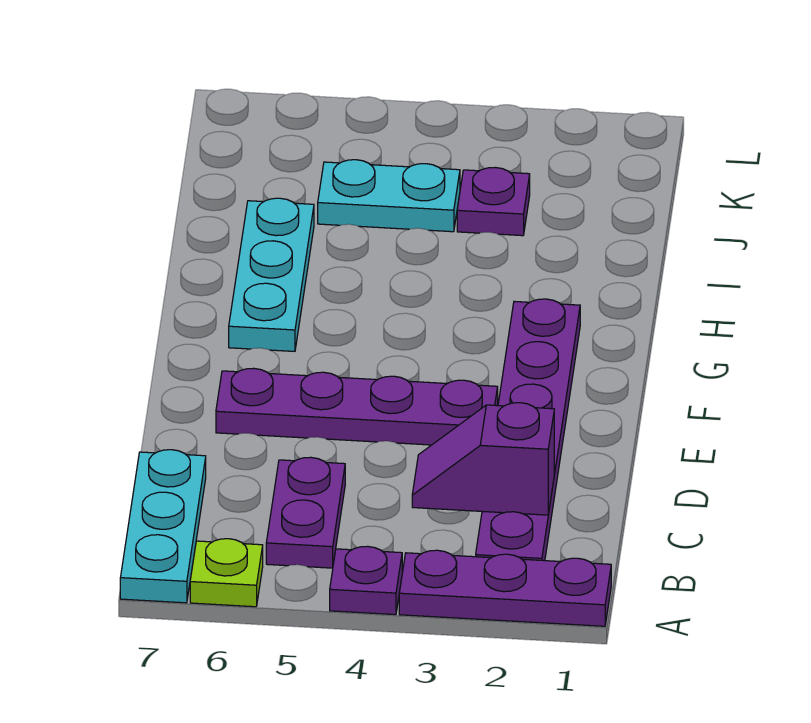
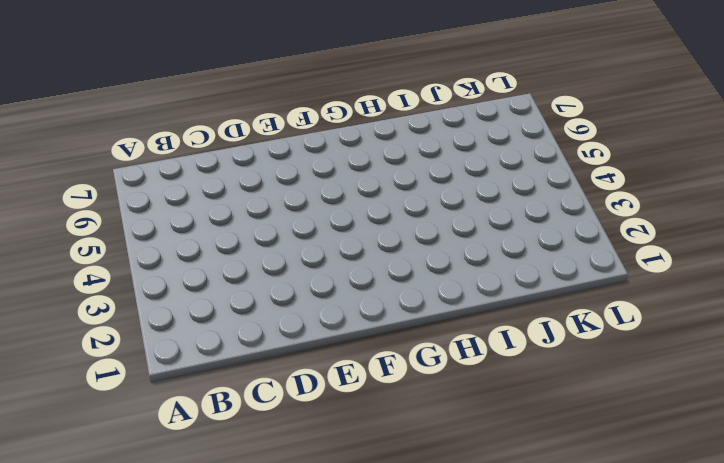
none -> purple 1x3 plate [399,550,611,626]
none -> purple 1x1 plate [330,546,402,615]

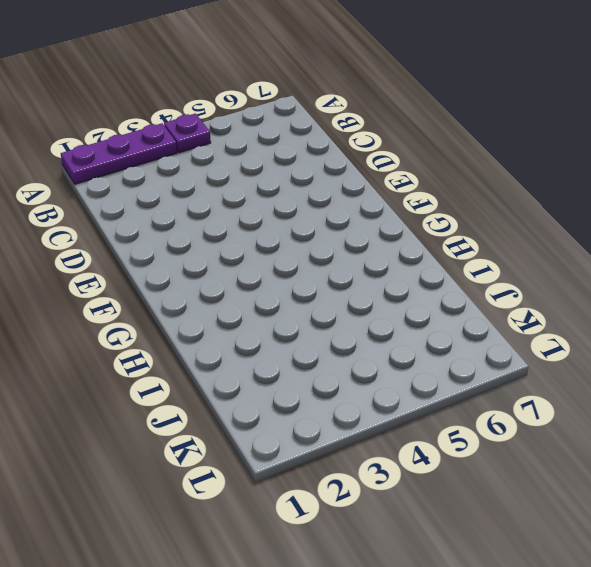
none -> lime 1x1 plate [190,539,263,607]
none -> cyan 1x3 plate [120,450,206,603]

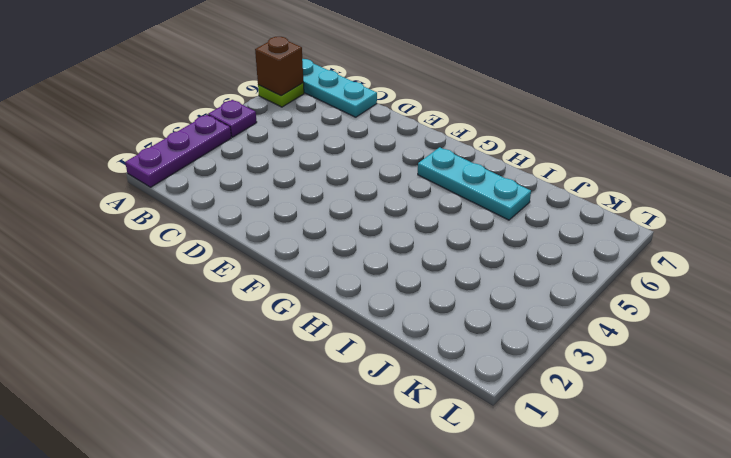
brown 1x1 brick [255,37,303,96] -> none
none -> purple 1x6 plate [476,299,580,561]
none -> purple 1x2 plate [266,457,345,568]

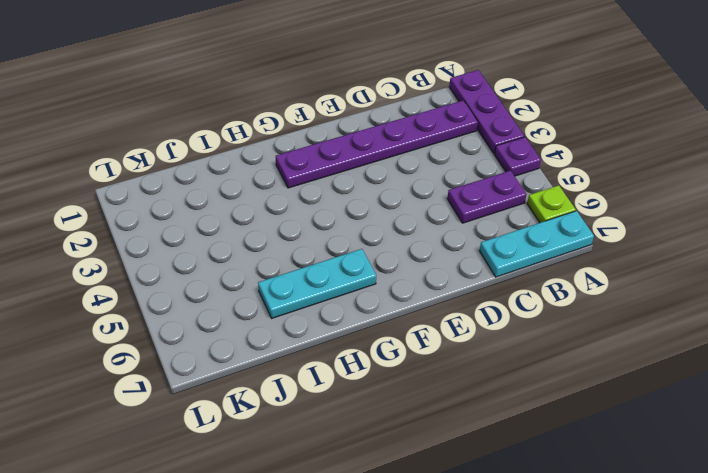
none -> purple 1x4 plate [216,368,498,445]
none -> purple 1x1 plate [457,167,530,236]

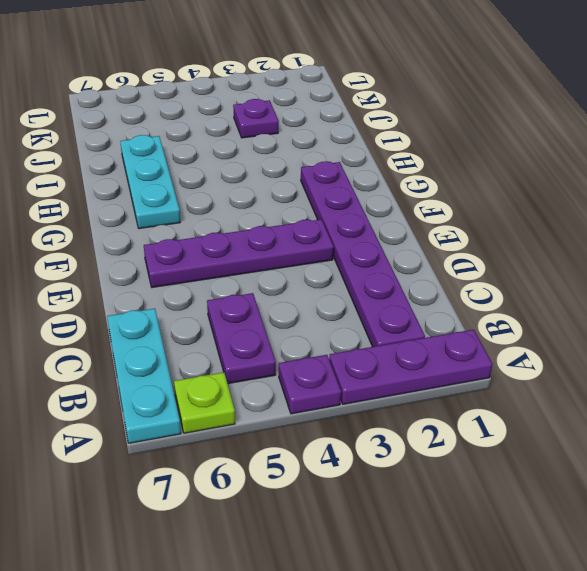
none -> cyan 1x2 plate [318,160,460,232]
none -> purple 1x2 slope [412,403,554,515]

